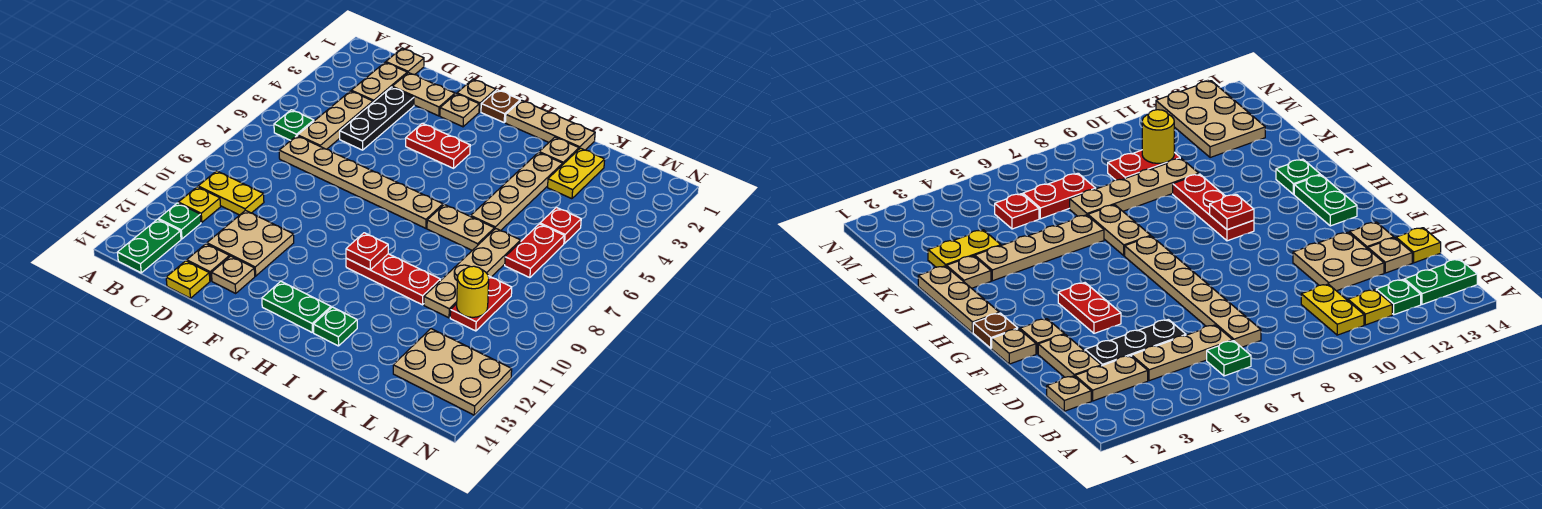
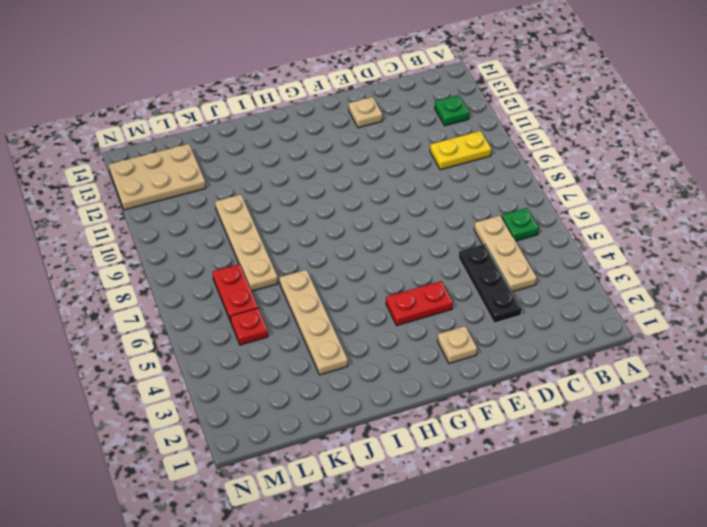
none -> yellow 1x1 plate [178,187,221,222]
none -> green 1x2 plate [117,219,181,273]
none -> tan 1x1 plate [386,48,424,75]
none -> tan 1x2 plate [351,62,407,102]

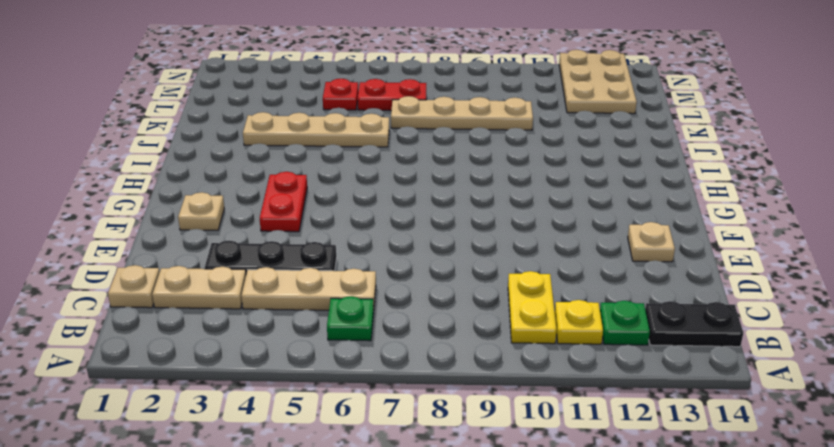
black 1x2 plate [645,301,743,347] -> green 1x2 plate [117,219,181,273]
none -> tan 1x6 plate [279,136,443,228]
none -> tan 1x2 plate [392,73,455,116]
none -> tan 2x2 plate [207,210,294,276]
none -> tan 1x1 plate [187,244,229,281]

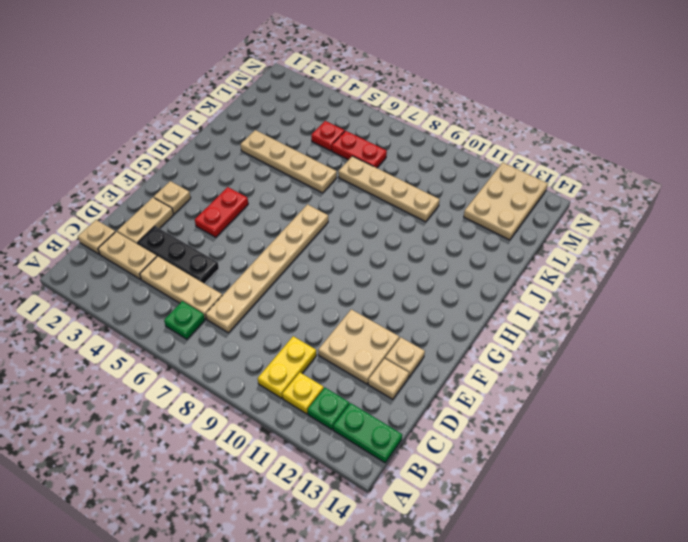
none -> yellow 1x1 plate [166,261,210,298]
none -> tan 1x1 plate [457,79,496,112]
none -> brown 1x1 plate [481,90,520,122]
none -> green 1x2 plate [262,281,331,332]

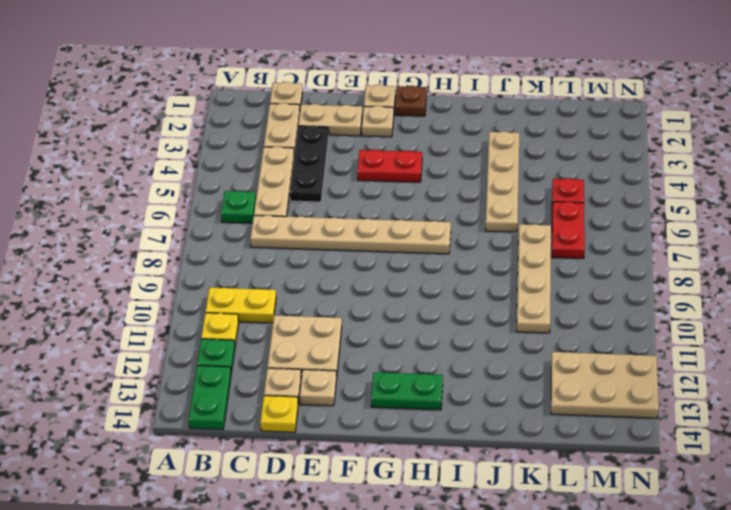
none -> tan 1x3 plate [505,100,595,150]
none -> red 1x3 plate [346,254,440,305]
none -> tan 1x2 plate [427,204,494,250]
none -> green 1x1 plate [313,307,357,346]

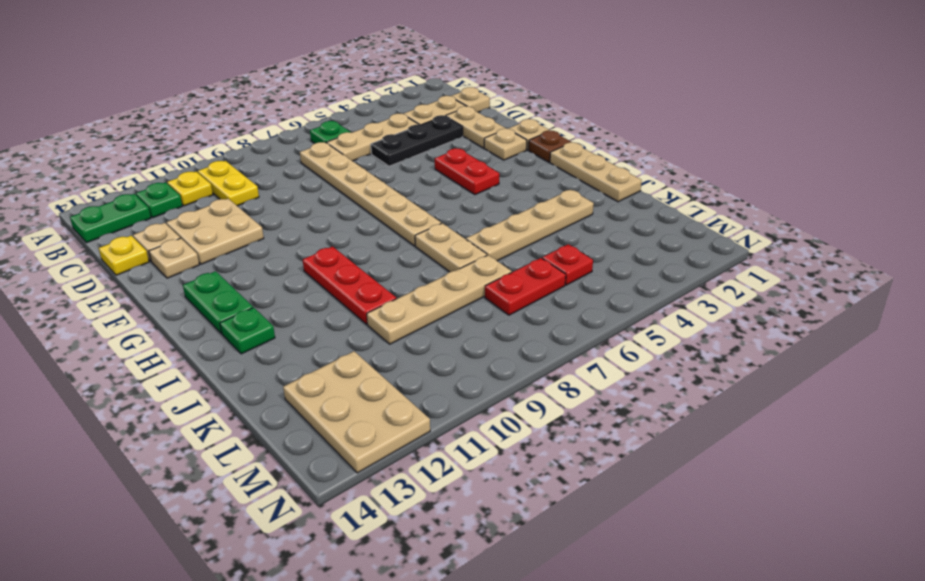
none -> tan 1x1 plate [539,137,579,164]
none -> yellow 1x2 plate [548,148,605,199]
none -> red 1x2 plate [450,276,512,331]
none -> red 1x1 plate [346,233,388,270]

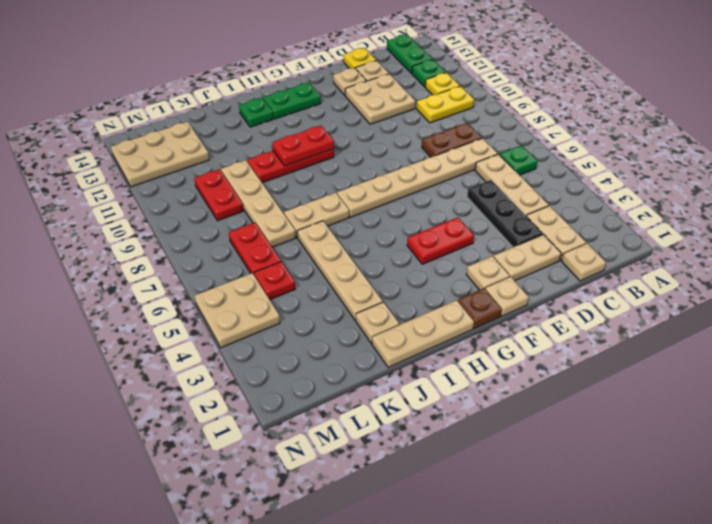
brown 1x2 plate [422,123,482,157] -> none
red 1x2 plate [272,125,334,166] -> red 1x1 plate [346,233,388,270]
tan 2x2 plate [194,273,280,348] -> none
none -> yellow 1x2 plate [548,148,605,199]
none -> yellow 1x1 round brick [457,266,489,317]

